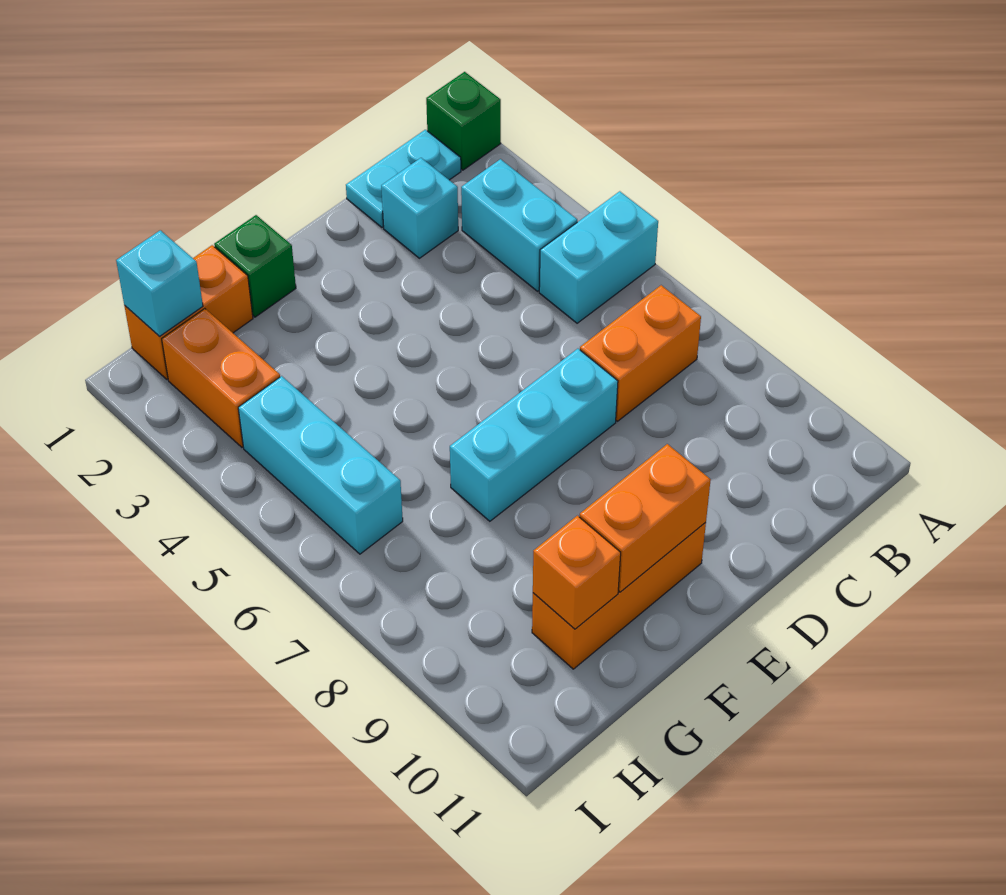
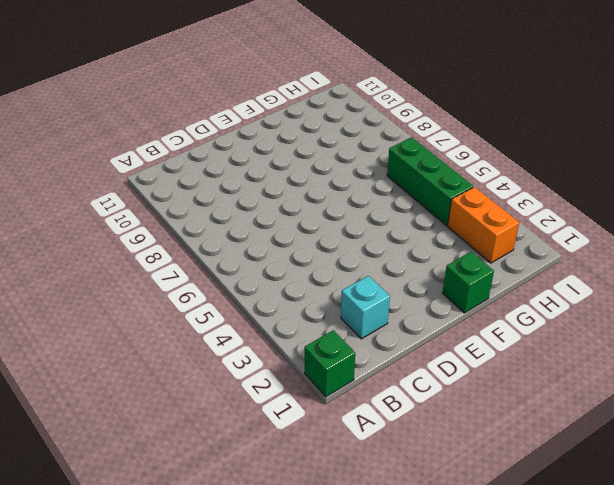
green 1x3 brick [387,137,473,226] -> cyan 1x3 brick [238,376,403,554]
none -> cyan 1x2 brick [539,191,658,323]
none -> cyan 1x2 plate [346,130,461,227]
none -> cyan 1x2 brick [461,159,577,291]

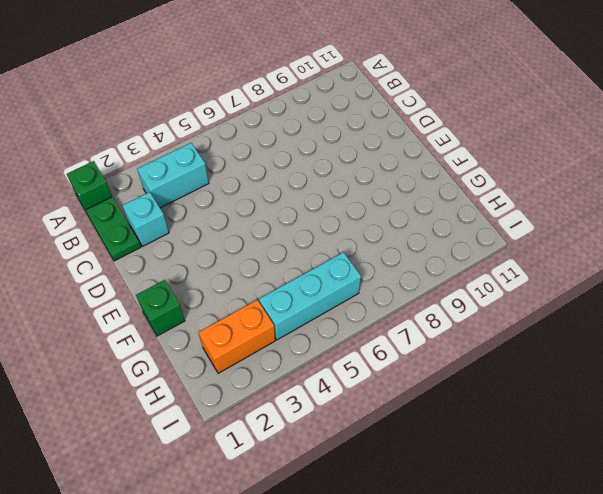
green 1x2 plate [86,197,141,261] -> cyan 1x2 plate [346,130,461,227]
none -> cyan 1x2 brick [539,191,658,323]
none -> orange 1x2 brick [580,285,701,421]
none -> cyan 1x3 brick [450,349,618,521]

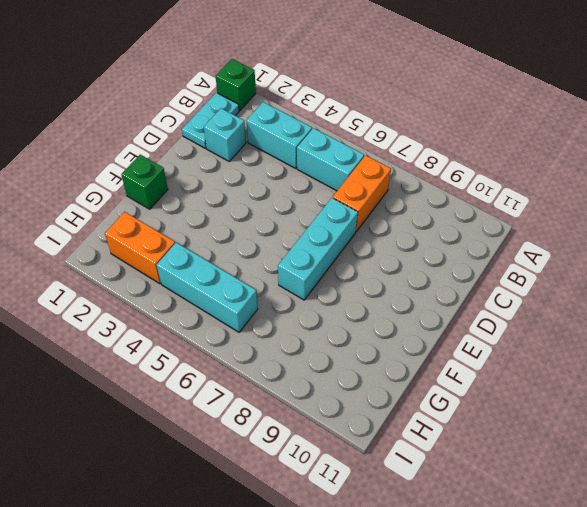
cyan 1x2 brick [297,128,364,191] -> cyan 1x2 brick turned to [539,191,658,323]
none -> orange 1x3 brick [532,522,706,669]
none -> orange 1x2 brick [125,245,253,379]
none -> orange 1x2 brick [580,444,711,592]

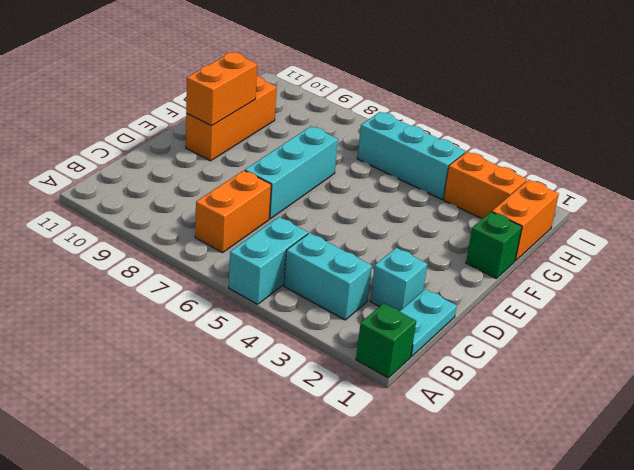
none -> orange 1x1 brick [533,516,621,629]
none -> cyan 1x1 brick [116,230,203,336]

